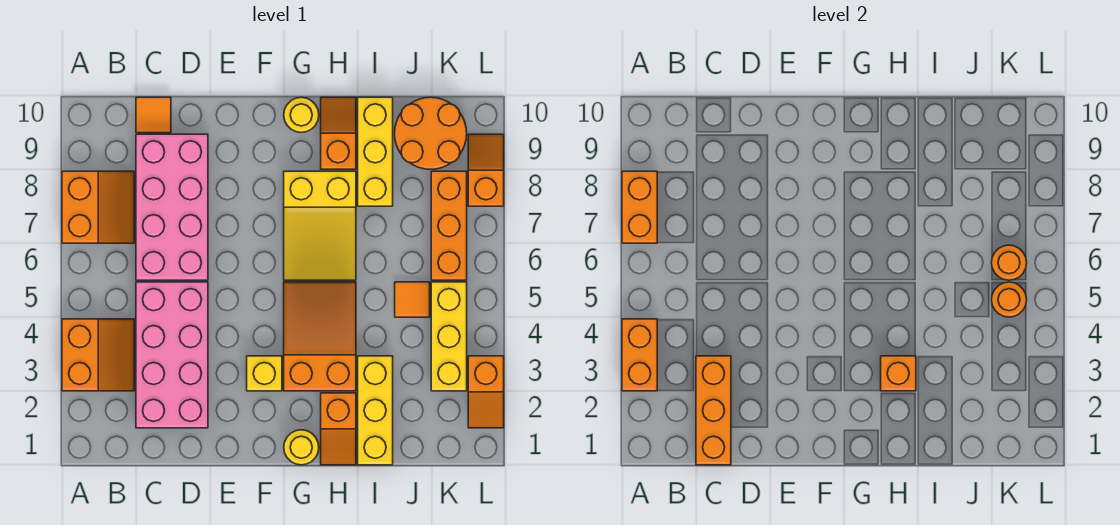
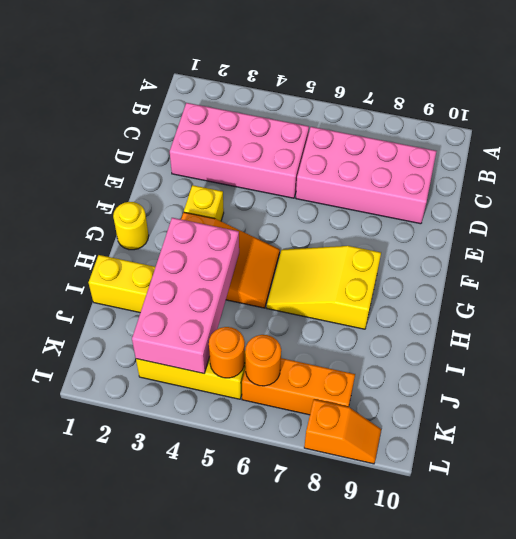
pink 2x4 brick [132,218,239,373] -> orange 1x1 brick [881,356,916,391]
none -> orange 2x2 slope [62,319,134,391]
none -> orange 2x2 slope [62,171,134,243]
none -> orange 1x1 tile [136,97,171,133]

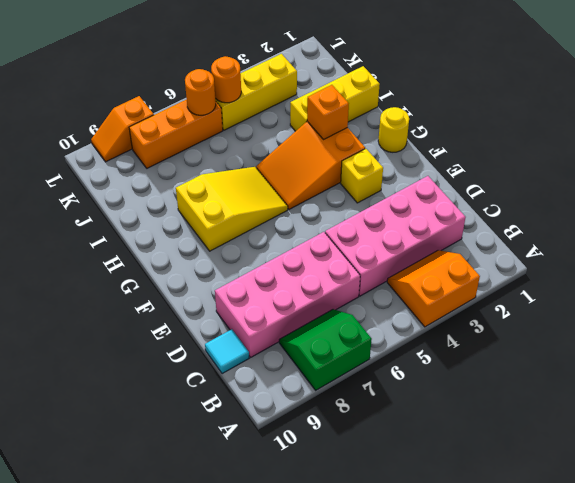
green 2x2 slope [279,309,372,390] -> orange 2x2 slope [62,171,134,243]
cyan 1x1 tile [205,329,249,374] -> orange 1x1 tile [136,97,171,133]
none -> yellow 1x1 round brick [284,97,319,133]
none -> orange 1x2 slope [321,393,356,465]
none -> orange 1x2 slope [321,97,356,169]

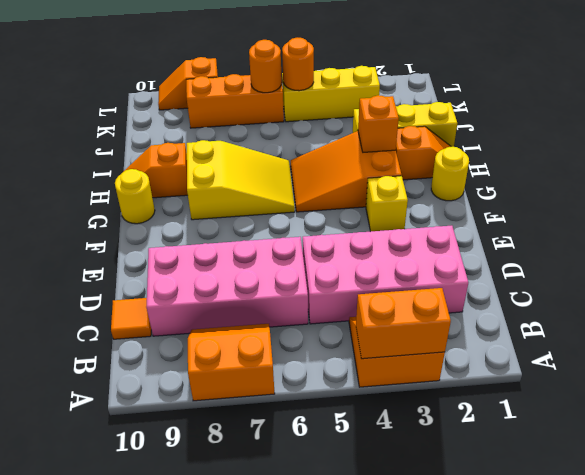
none -> yellow 1x3 brick [358,97,393,206]
none -> orange 1x1 tile [395,282,430,317]
none -> orange 2x2 round brick [395,97,467,169]

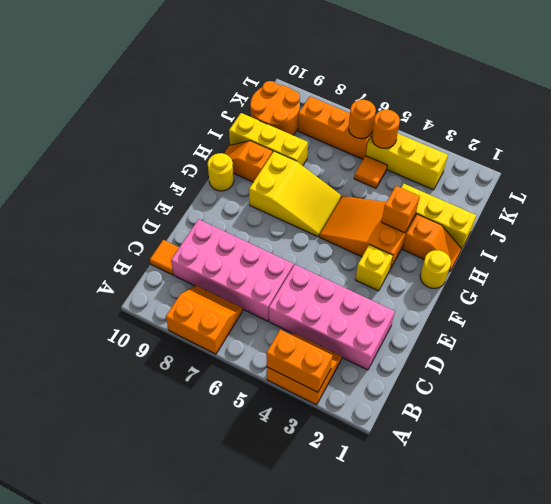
none -> orange 1x2 slope [468,356,504,428]
none -> orange 1x2 slope [468,134,504,206]
none -> orange 1x2 brick [622,171,657,243]

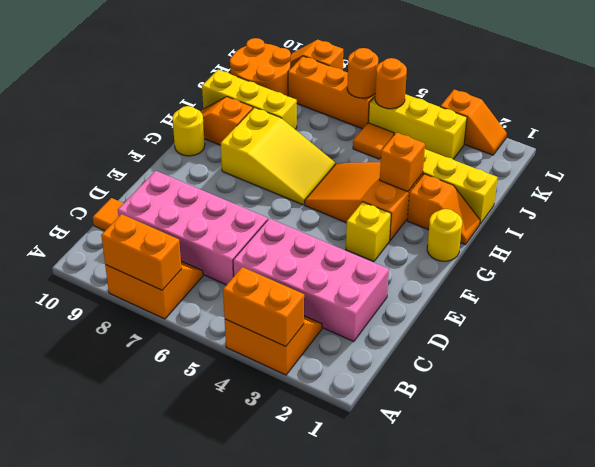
none -> orange 1x3 brick [696,356,731,465]

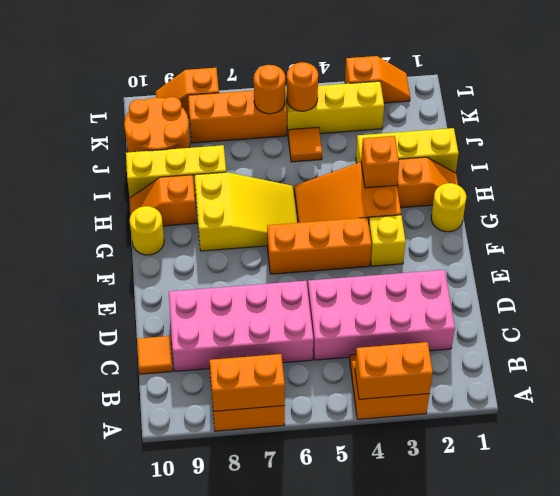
orange 1x3 brick [267,218,371,274] -> orange 1x3 brick moved to [696,356,731,465]

